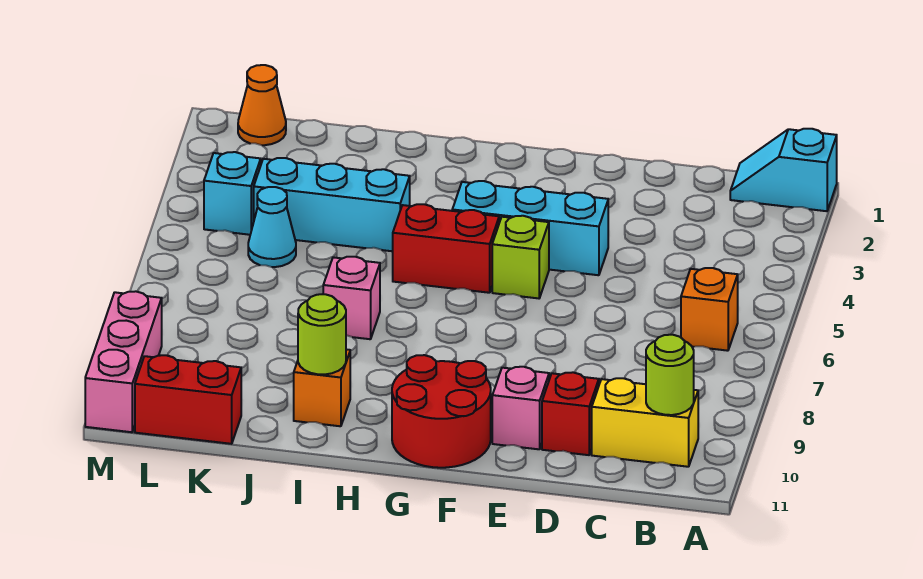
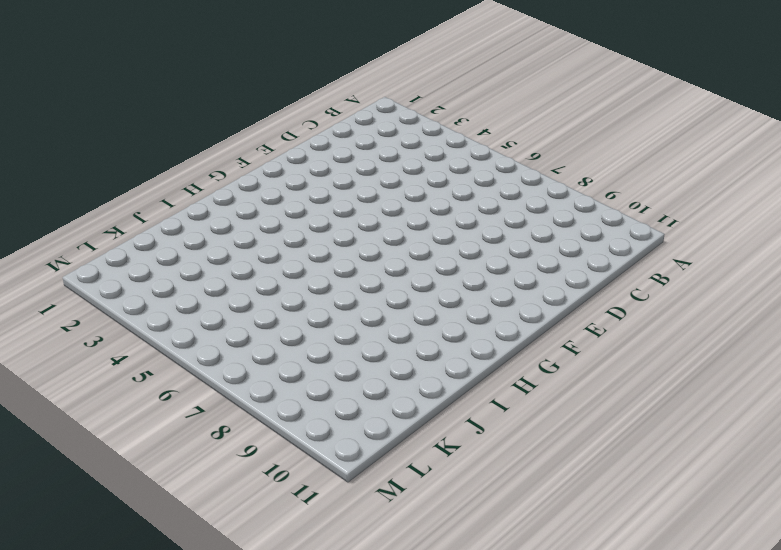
none -> cyan 1x2 slope [730,129,837,211]
none -> orange 1x1 brick [681,268,738,351]
none -> yellow 1x2 brick [592,378,698,467]

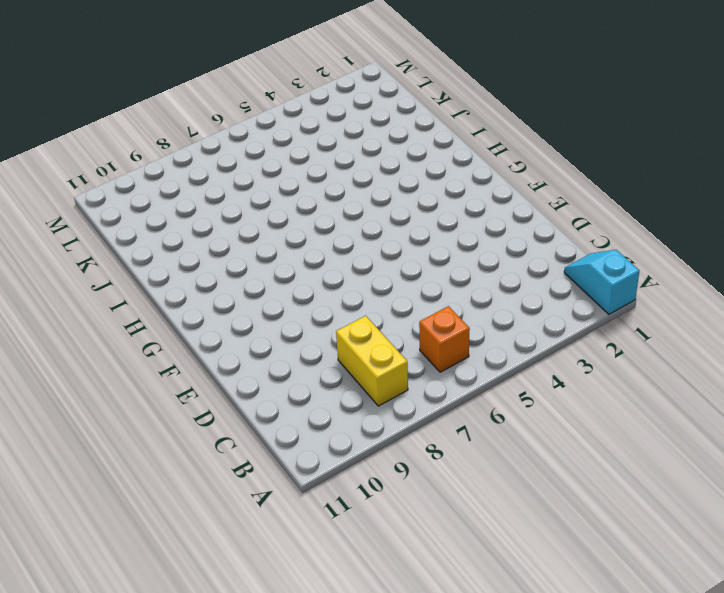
yellow 1x2 brick [336,316,408,406] -> yellow 1x2 brick moved to [592,378,698,467]
none -> red 1x1 brick [542,372,599,455]
none -> cyan 1x3 brick [452,181,608,275]
none -> pink 1x1 brick [492,367,549,449]

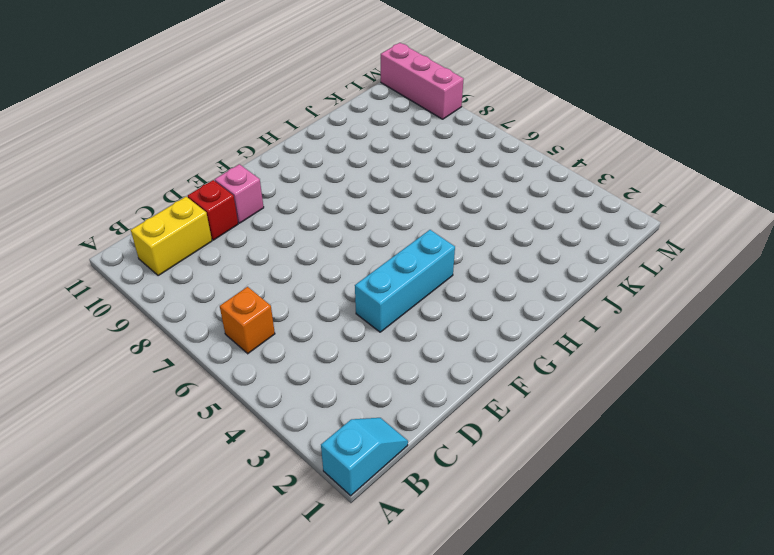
none -> lime 1x1 brick [492,216,549,298]
none -> red 2x2 round brick [392,355,491,468]
none -> red 1x2 brick [393,204,499,293]

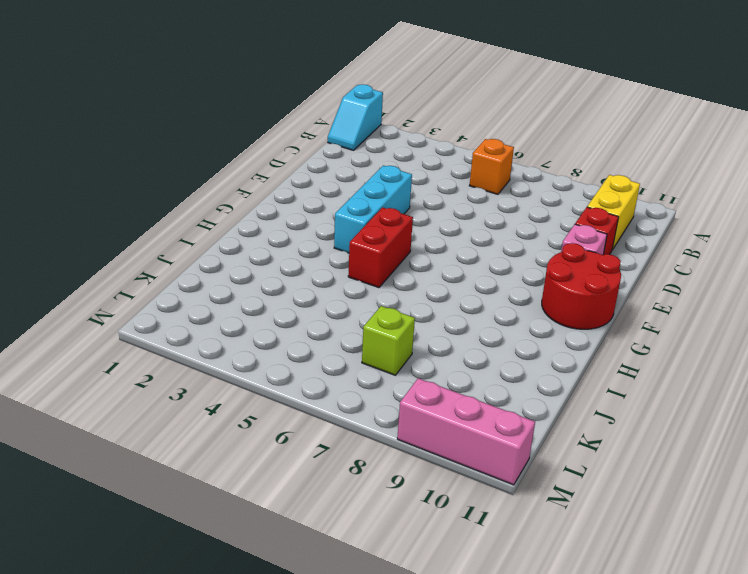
lime 1x1 brick [362,306,415,375] -> lime 1x1 brick moved to [492,216,549,298]
none -> cyan 1x3 brick [254,158,410,251]
none -> pink 1x1 brick [323,257,380,339]
none -> orange 1x1 brick [294,349,350,426]

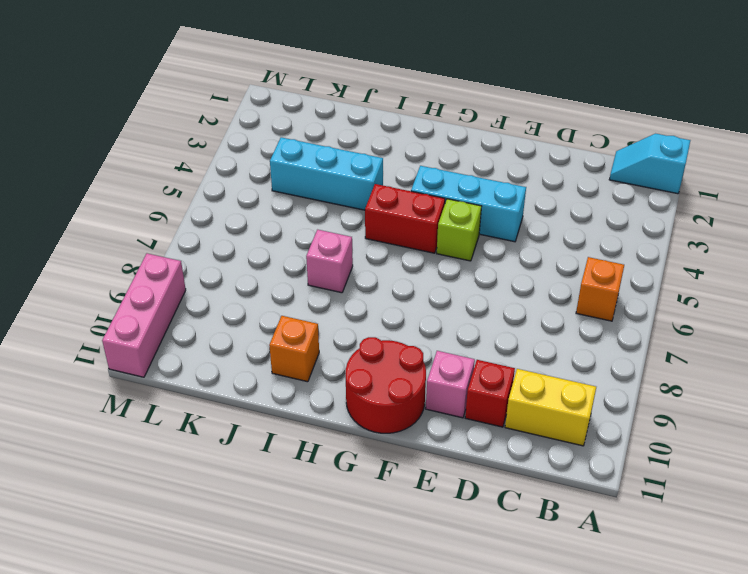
none -> cyan 1x1 cone [248,187,296,267]
none -> red 1x2 brick [135,355,241,444]
none -> orange 1x1 cone [238,65,286,145]

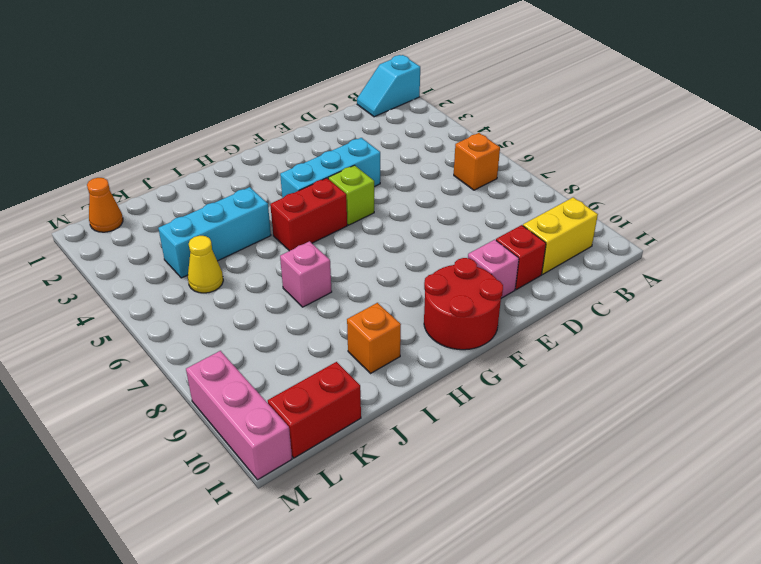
yellow 1x1 cone [188,236,223,293] -> cyan 1x1 cone [248,187,296,267]
none -> cyan 1x1 brick [204,152,261,235]
none -> lime 1x1 round brick [646,335,694,415]
none -> lime 1x1 round brick [298,294,346,374]

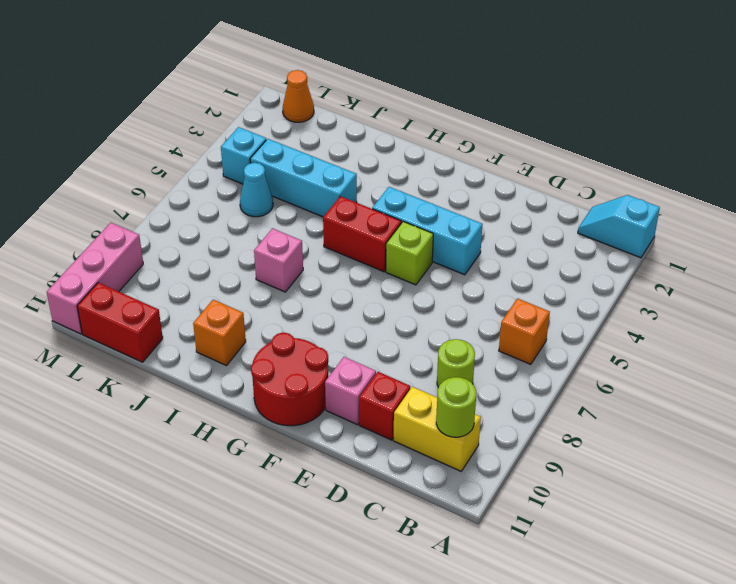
lime 1x1 round brick [437,339,475,387] -> lime 1x1 round brick moved to [298,294,346,374]

